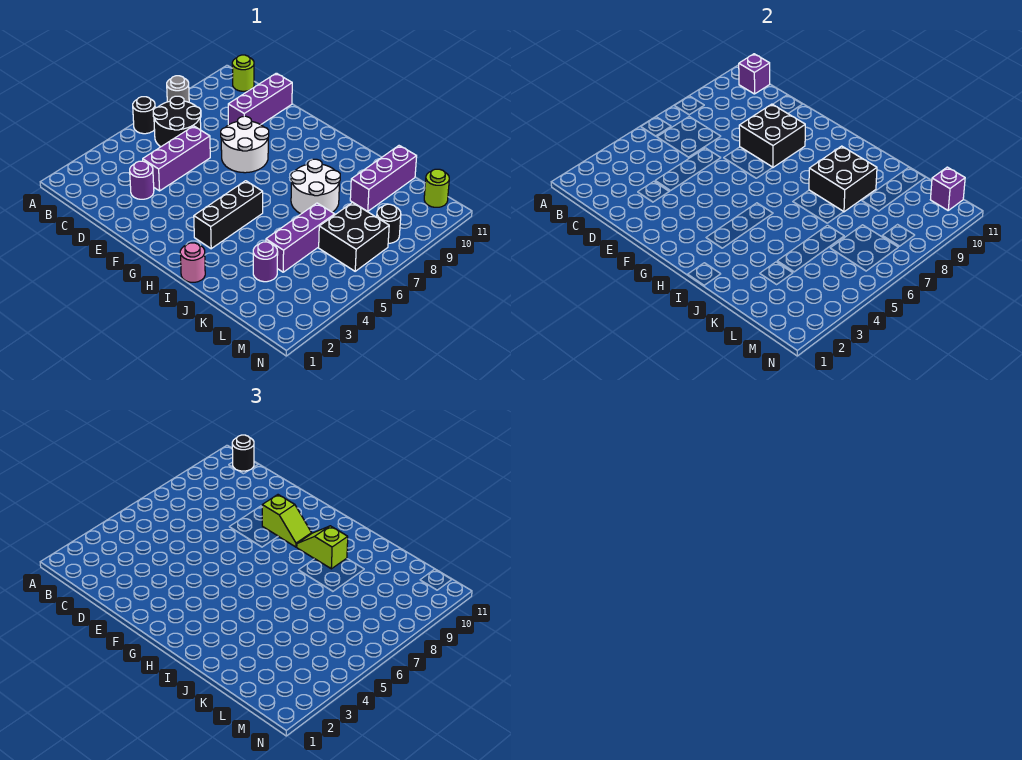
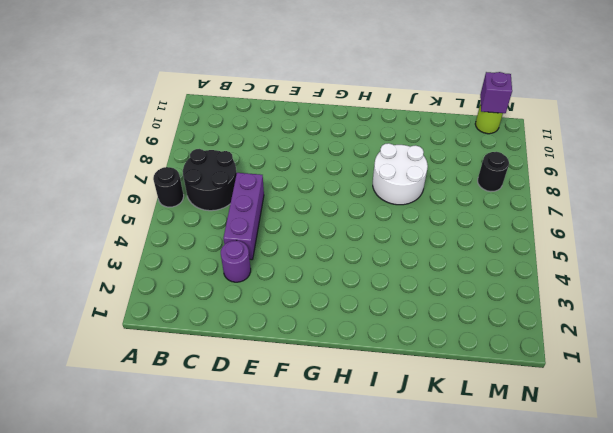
none -> grey 1x1 round brick [167,76,189,102]
none -> lime 1x1 round brick [232,55,254,91]
none -> purple 1x3 brick [228,73,292,125]

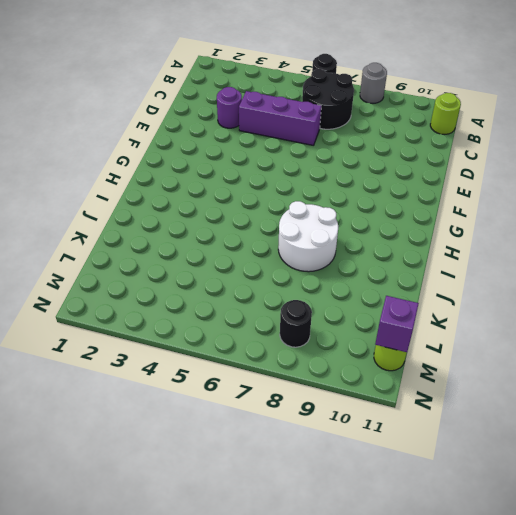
none -> purple 1x3 brick [228,73,292,125]
none -> white 2x2 round brick [221,116,269,173]
none -> black 1x3 brick [194,181,263,249]

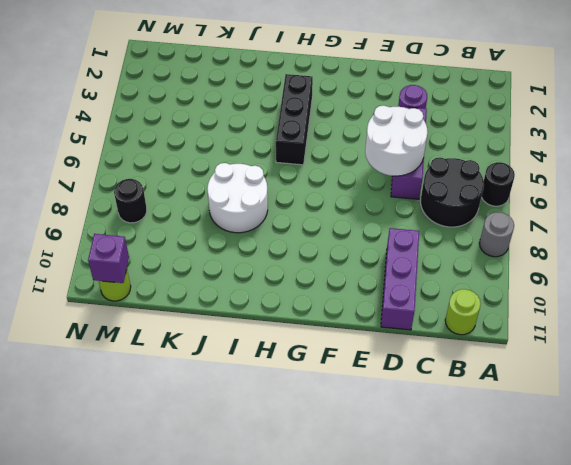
white 2x2 round brick [365,106,428,176] -> white 2x2 round brick moved to [221,116,269,173]
none -> pink 1x1 round brick [180,243,205,282]
none -> purple 1x1 round brick [253,242,278,282]
none -> purple 1x3 brick [266,203,335,272]

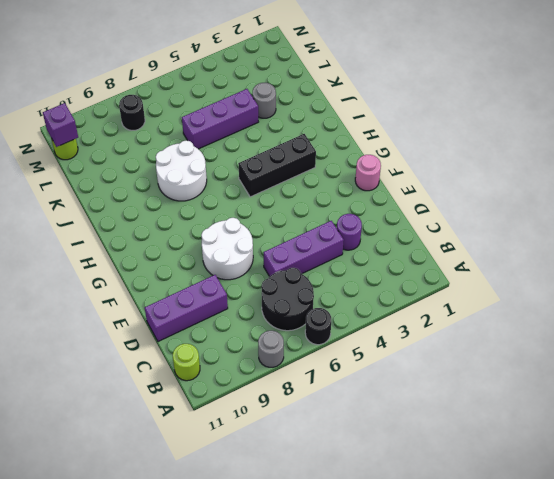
pink 1x1 round brick [355,155,381,191] -> pink 1x1 round brick moved to [180,243,205,282]
grey 1x1 round brick [253,83,276,118] -> purple 1x1 round brick [253,242,278,282]
none -> purple 1x3 brick [350,146,417,211]
none -> black 2x2 brick [319,203,389,271]
none -> purple 1x1 brick [739,54,770,94]

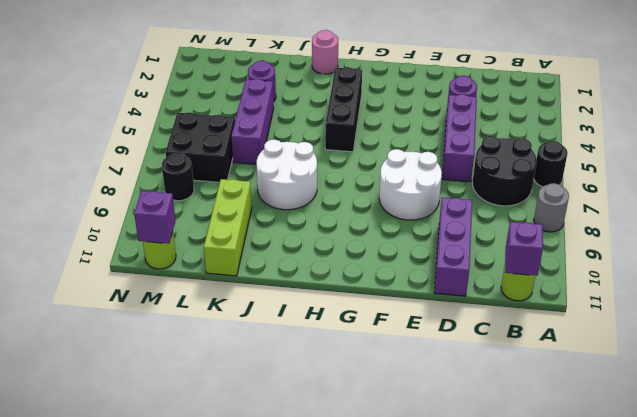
lime 1x3 brick [204,179,252,276] -> purple 1x3 brick [350,146,417,211]
none -> black 2x2 brick [739,104,805,167]
none -> black 2x2 brick [809,146,877,212]
none -> black 1x1 round brick [232,435,254,471]

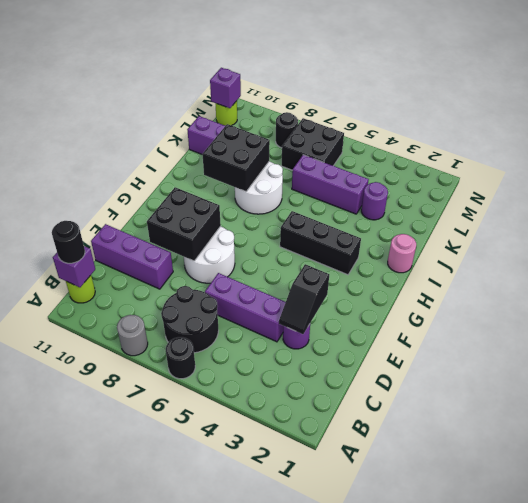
black 1x2 slope [279,264,329,334] -> none
none -> lime 1x2 slope [262,495,312,547]
none -> lime 1x2 slope [297,526,348,569]

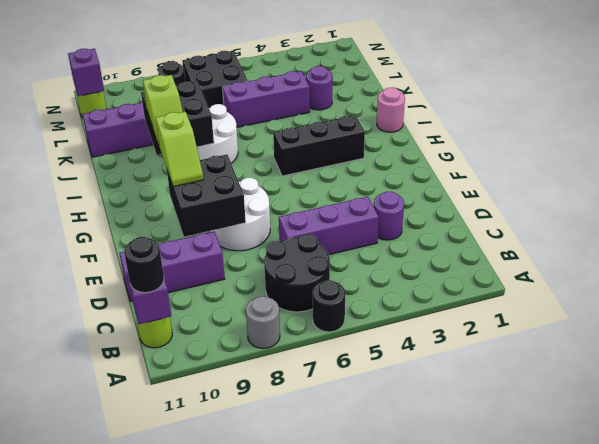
lime 1x2 slope [156,112,203,187] -> lime 1x2 slope turned to [262,495,312,547]

